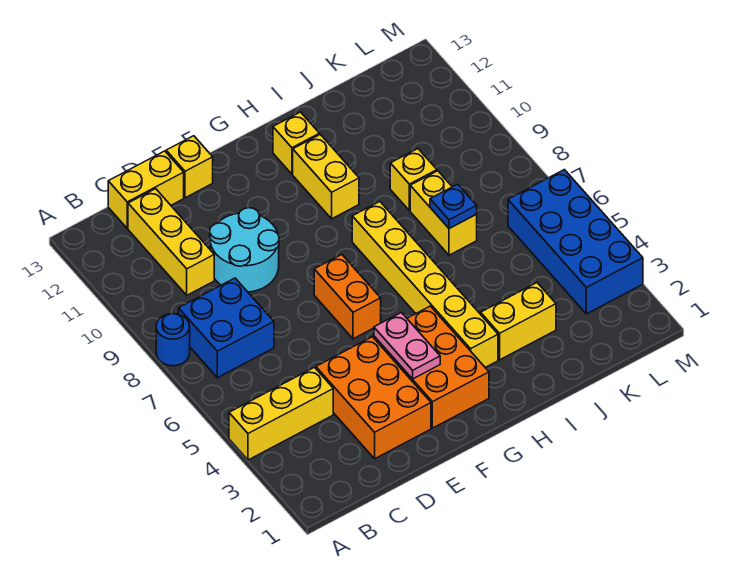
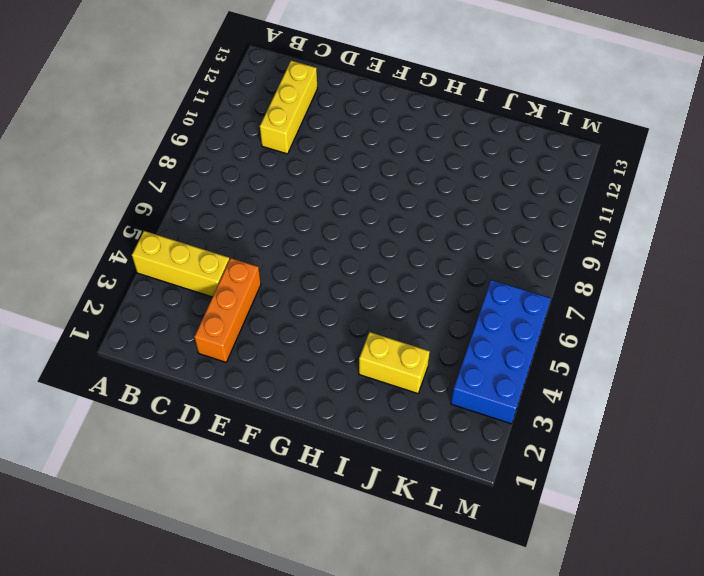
orange 1x3 brick [194,258,261,362] -> orange 2x3 brick [316,337,431,459]
none -> blue 1x1 round brick [156,314,190,366]
none -> blue 2x2 brick [179,278,274,378]
none -> yellow 1x2 brick [108,151,184,228]

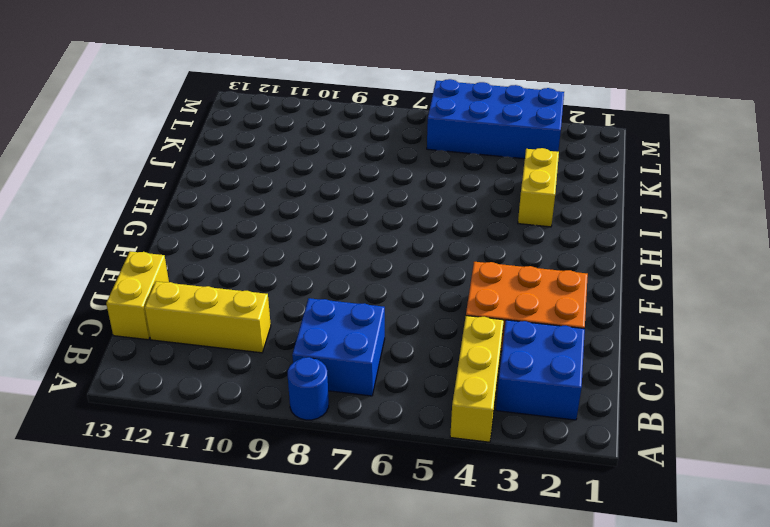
blue 2x2 brick [496,320,585,420] -> none
none -> cyan 2x2 round brick [210,208,279,292]
none -> yellow 1x1 brick [166,136,213,198]
none -> orange 2x3 brick [374,306,489,428]

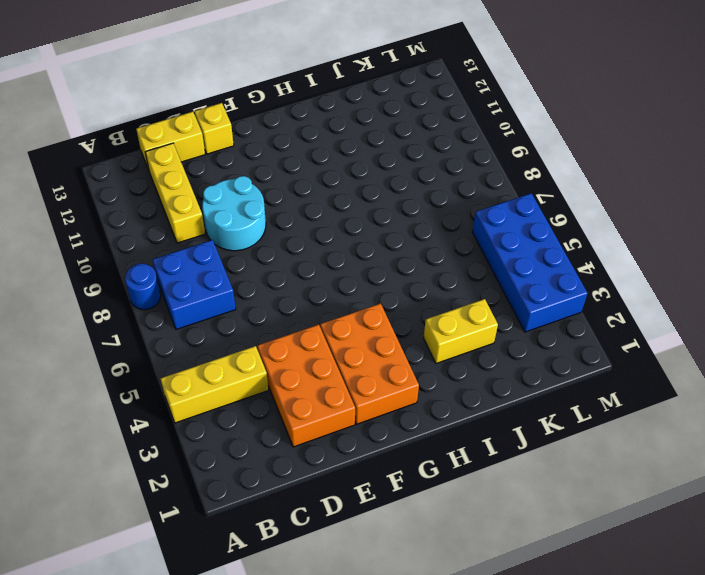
none -> orange 1x2 brick [314,254,381,339]
none -> yellow 1x6 brick [352,202,498,367]
none -> yellow 1x2 brick [293,134,359,219]

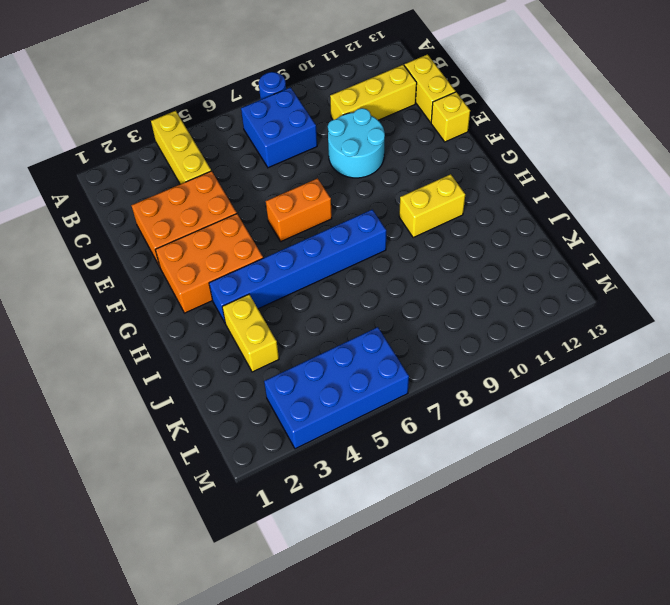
blue 1x6 brick [209,210,386,324] -> yellow 1x6 brick [352,202,498,367]
none -> yellow 1x1 brick [273,112,319,174]
none -> yellow 1x2 brick [410,171,477,255]
none -> yellow 1x1 brick [390,149,437,211]

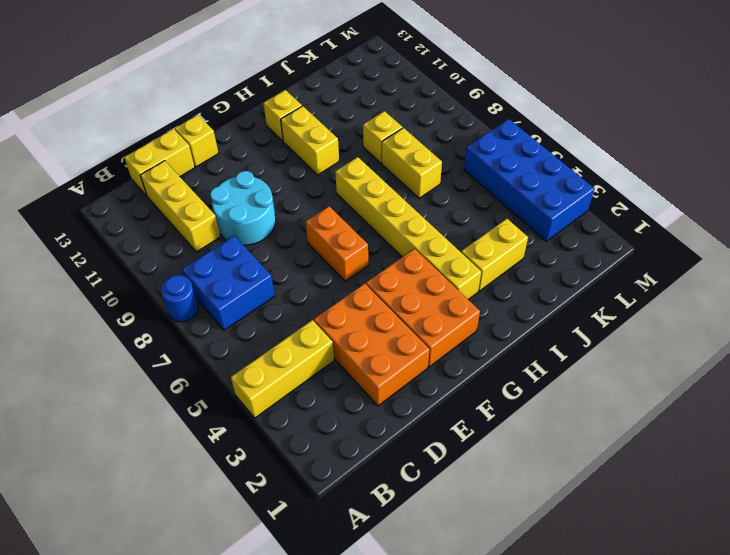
none -> pink 1x2 plate [374,312,440,379]
none -> blue 1x1 plate [430,184,477,228]

